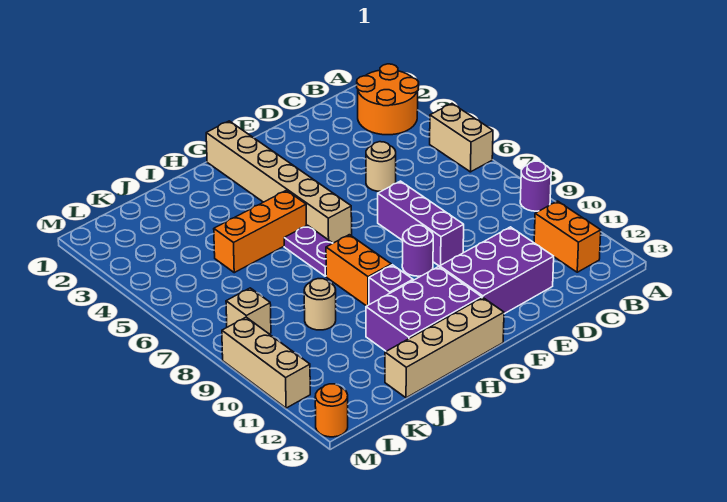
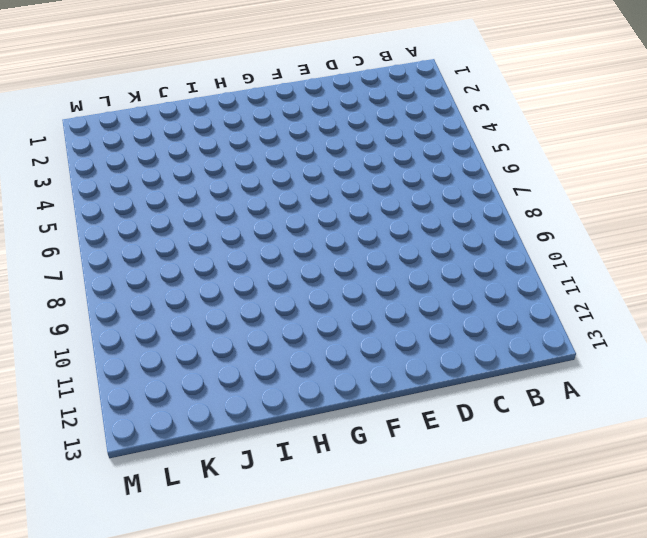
none -> orange 2x2 round brick [357,64,419,135]
none -> tan 1x2 brick [430,104,493,172]
none -> purple 1x1 round brick [520,161,551,211]

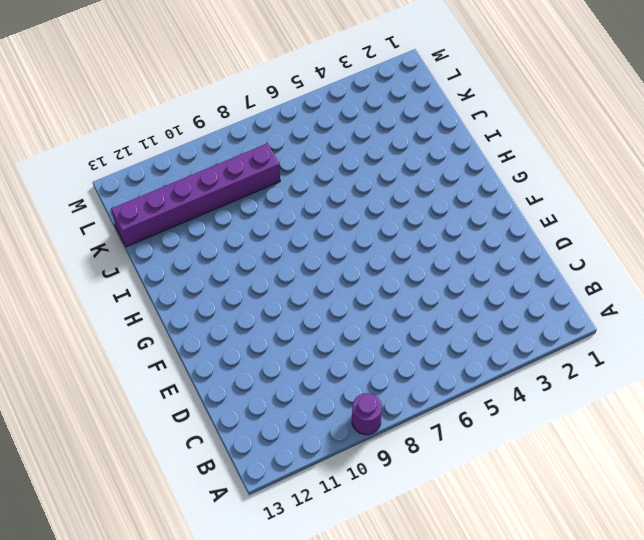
purple 1x6 brick [111,143,280,247] -> none
none -> orange 2x2 round brick [357,64,419,135]
none -> tan 1x2 brick [430,104,493,172]
none -> orange 1x2 brick [534,201,601,272]

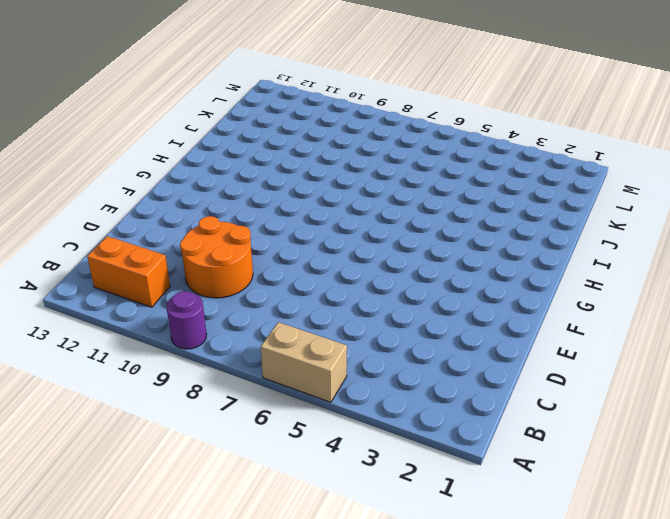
orange 2x2 round brick [180,216,253,298] -> orange 2x2 round brick moved to [357,64,419,135]
none -> tan 1x1 round brick [366,142,396,192]
none -> purple 2x3 brick [440,227,554,314]
none -> purple 1x3 brick [378,181,464,266]

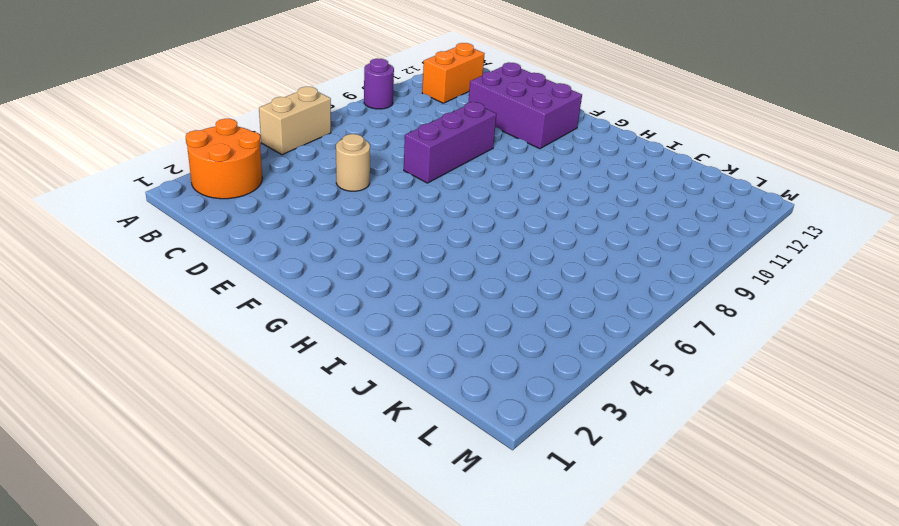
none -> purple 1x1 round brick [402,225,433,276]
none -> tan 1x6 brick [206,121,352,243]
none -> purple 2x3 brick [366,267,482,351]

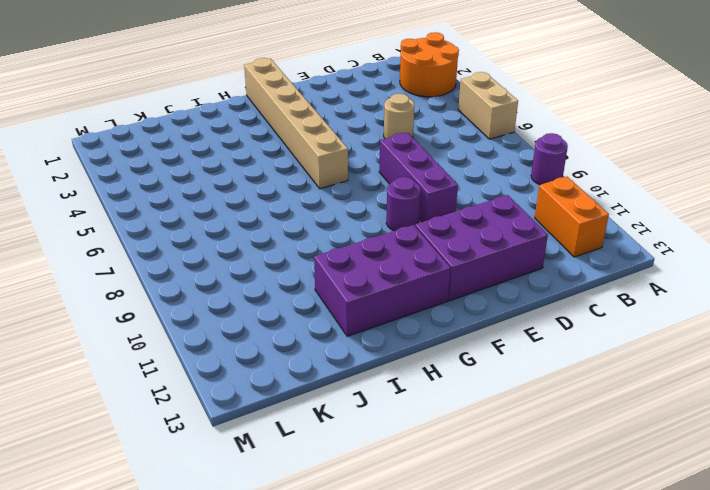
none -> tan 1x4 brick [385,297,504,398]
none -> orange 1x3 brick [214,190,306,273]
none -> purple 1x2 plate [284,225,332,276]

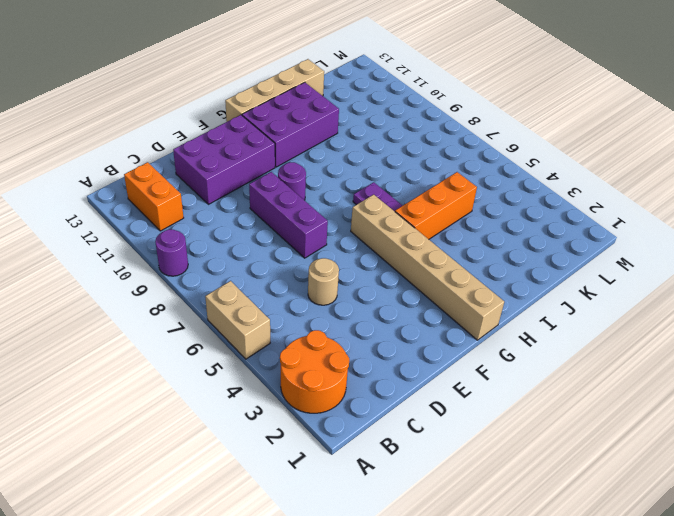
none -> orange 1x2 brick [326,235,391,306]
none -> purple 1x1 brick [369,265,413,305]
none -> tan 1x1 round brick [304,279,336,330]

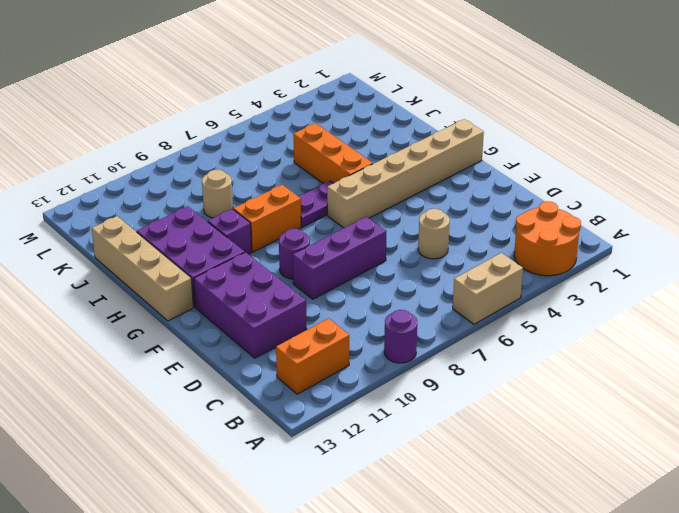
none -> tan 1x1 brick [226,288,271,334]
none -> tan 1x3 brick [222,317,310,408]
none -> orange 1x1 round brick [315,384,348,437]

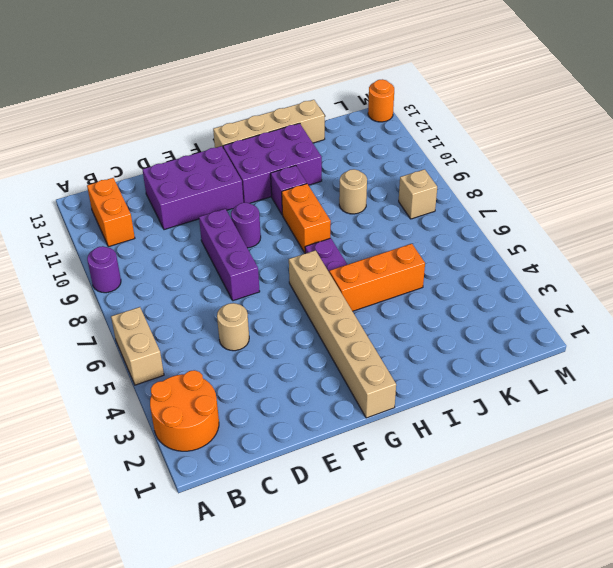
none -> tan 1x3 brick [222,317,310,408]

